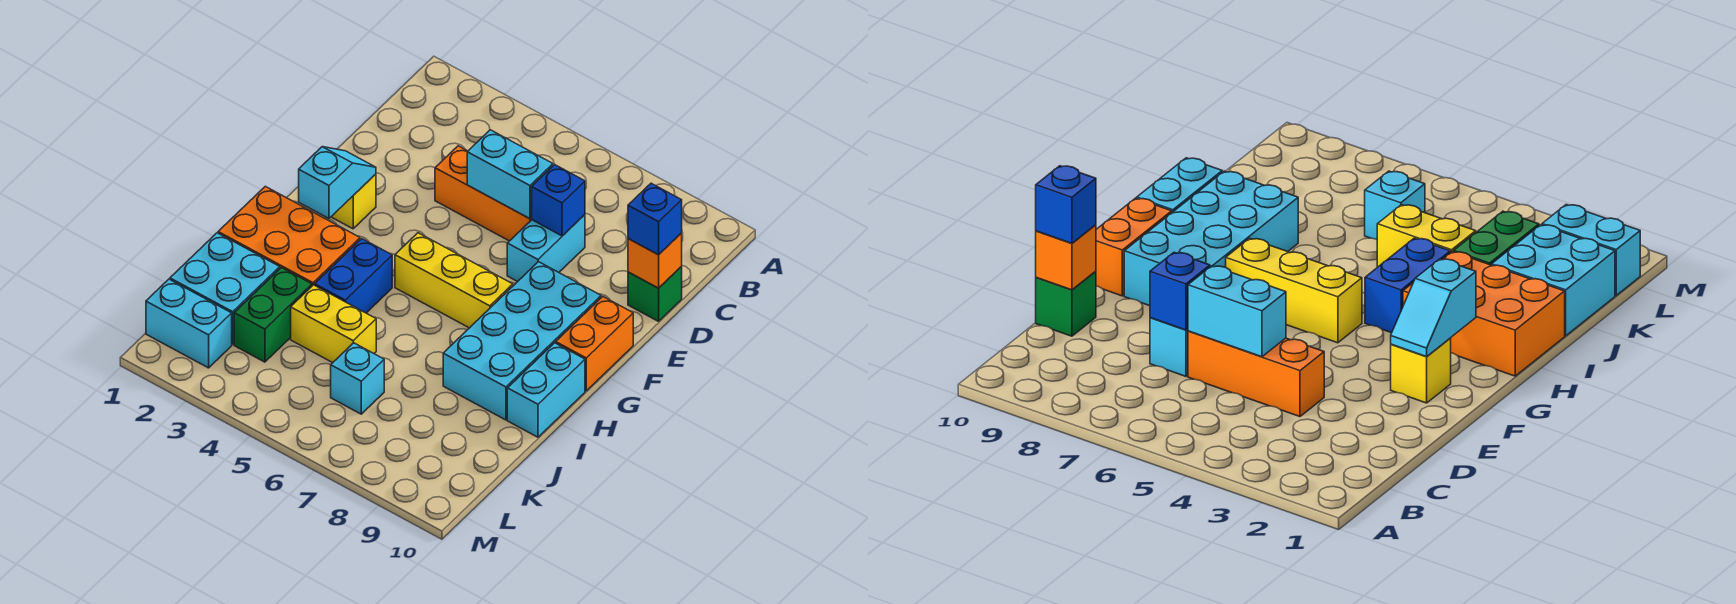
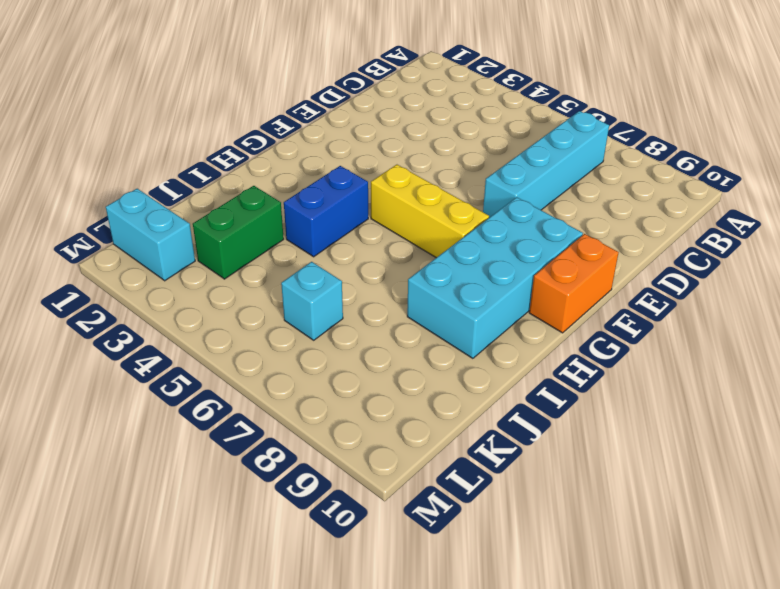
cyan 1x4 brick [483,111,609,218] -> cyan 1x2 brick [507,215,585,282]
none -> orange 1x3 brick [435,146,532,241]
none -> green 1x1 brick [628,267,682,321]
none -> yellow 1x1 brick [331,174,376,229]

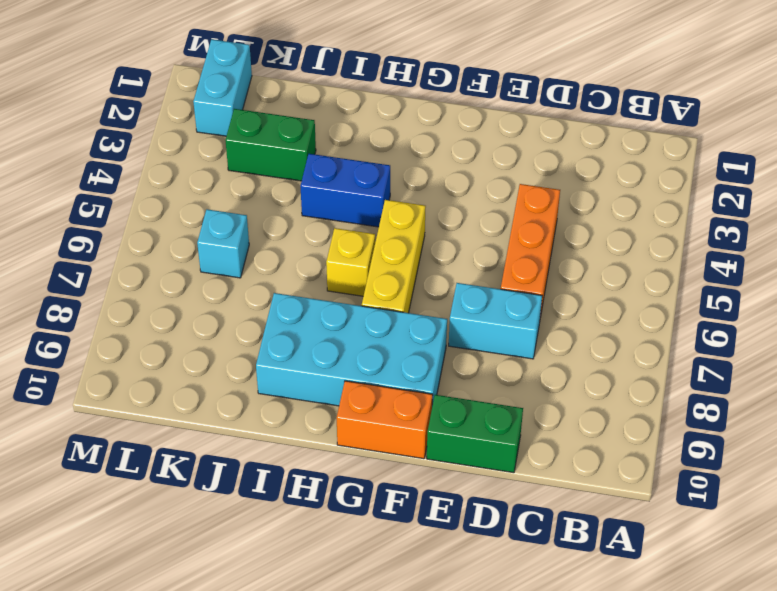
green 1x2 brick [427,395,523,473] -> green 1x1 brick [628,267,682,321]
yellow 1x1 brick [326,228,375,296] -> yellow 1x1 brick moved to [331,174,376,229]
none -> orange 2x3 brick [218,186,360,286]
none -> cyan 1x2 brick [507,343,585,437]
none -> cyan 2x2 brick [170,233,280,345]

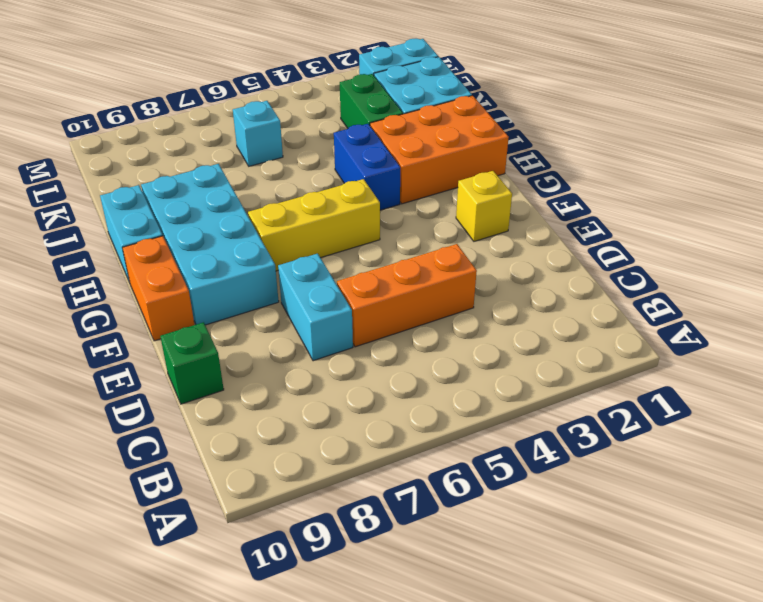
none -> yellow 1x2 brick [291,285,376,363]
none -> cyan 1x2 brick [467,130,553,219]
none -> blue 1x1 brick [531,165,585,236]

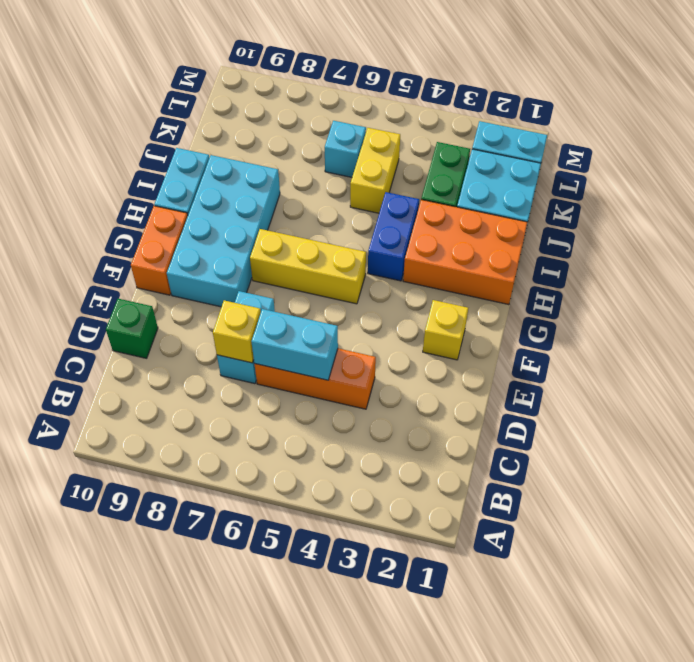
yellow 1x1 brick [213,300,261,363] -> blue 1x1 brick [531,165,585,236]
yellow 1x2 brick [350,128,400,213] -> yellow 1x2 brick turned to [291,285,376,363]
none -> orange 1x1 brick [628,233,682,288]
none -> cyan 1x2 slope [299,147,376,218]
none -> blue 1x1 brick [628,183,682,255]

